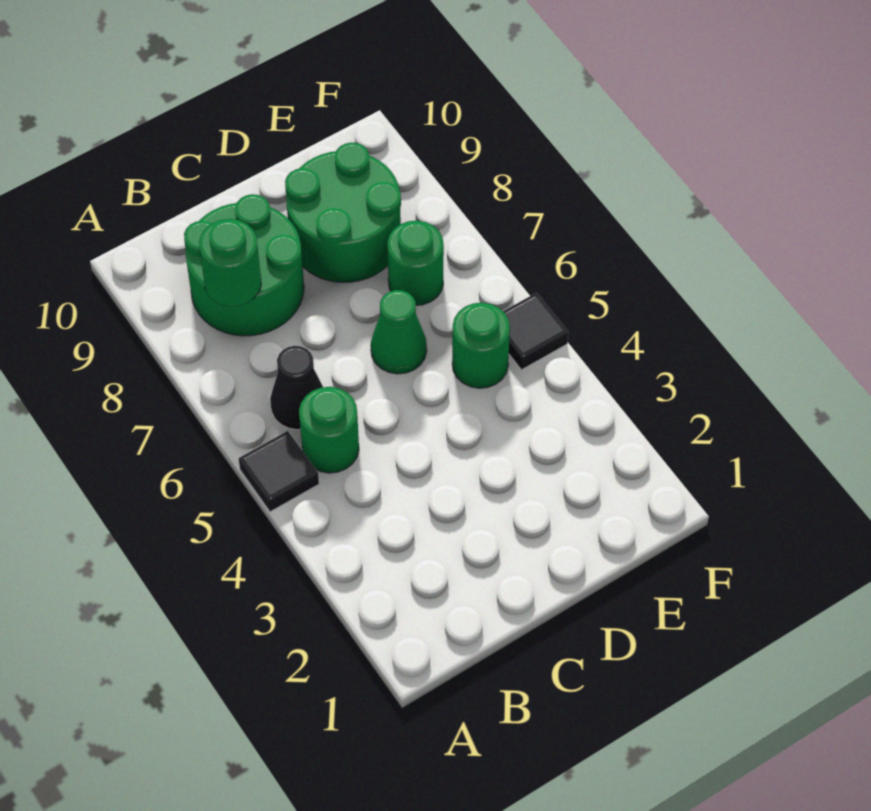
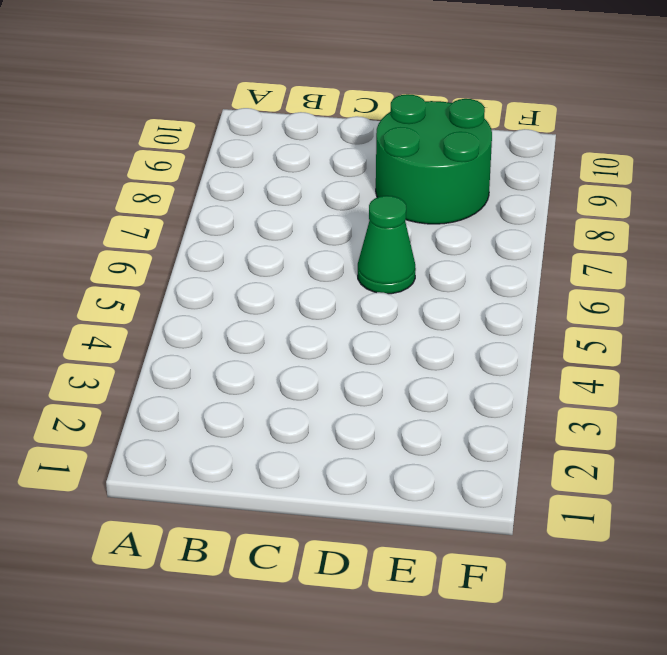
none -> black 1x1 tile [239,431,319,512]
none -> green 1x1 round brick [299,387,359,473]

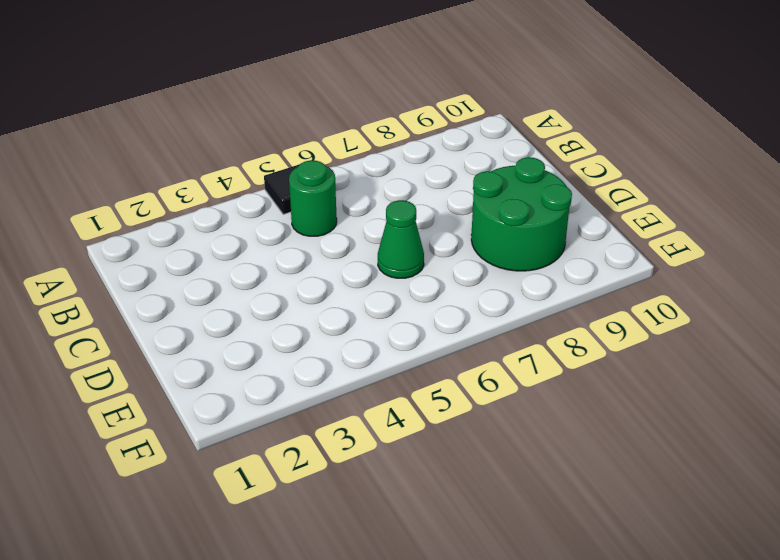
none -> black 1x1 cone [270,346,323,430]
none -> green 2x2 round brick [184,194,304,336]

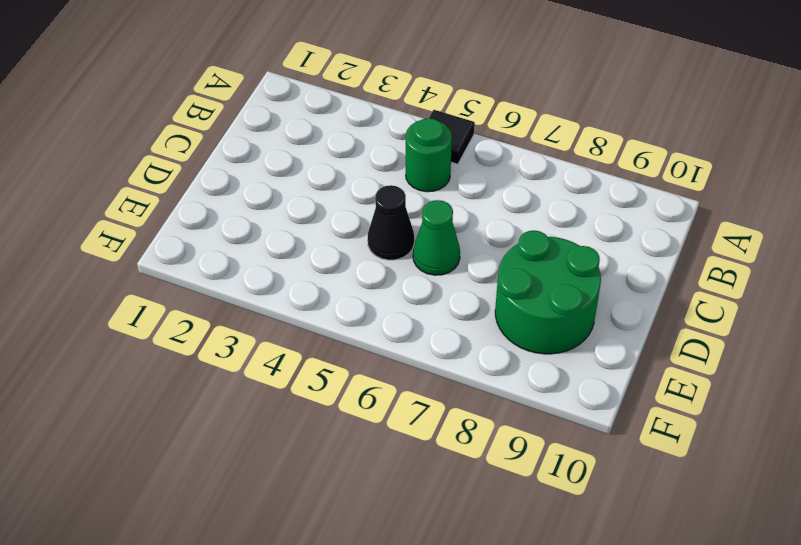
black 1x1 cone [368,185,414,260] -> black 1x1 cone moved to [270,346,323,430]
none -> green 2x2 round brick [184,194,304,336]
none -> green 1x1 round brick [452,303,510,388]

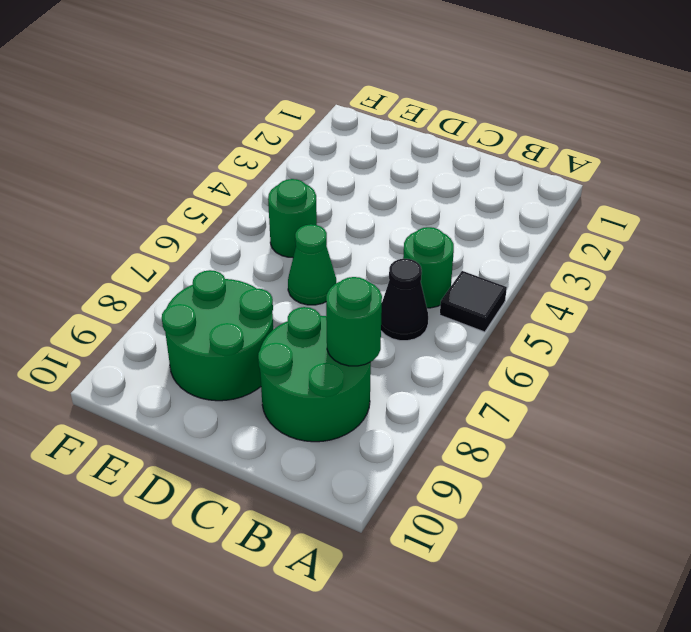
none -> green 1x1 round brick [387,221,444,305]
none -> black 1x1 tile [503,293,568,370]

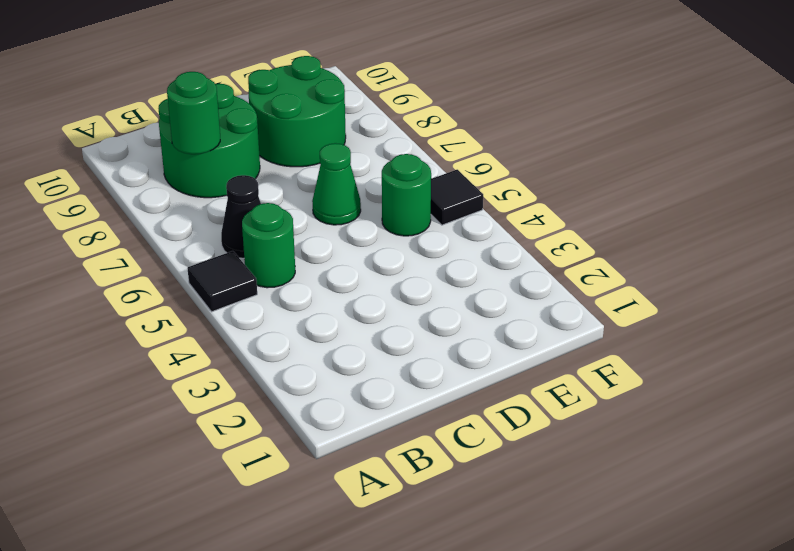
none -> green 1x1 round brick [387,221,444,305]

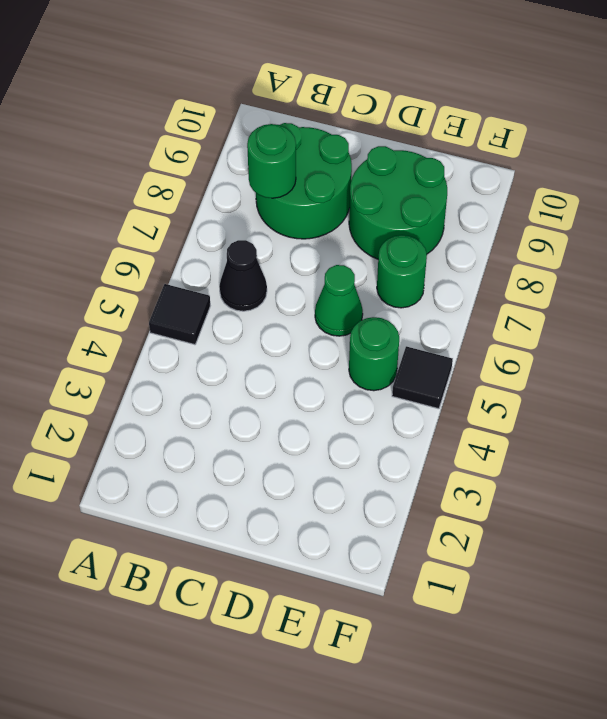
none -> green 1x1 round brick [299,387,359,473]

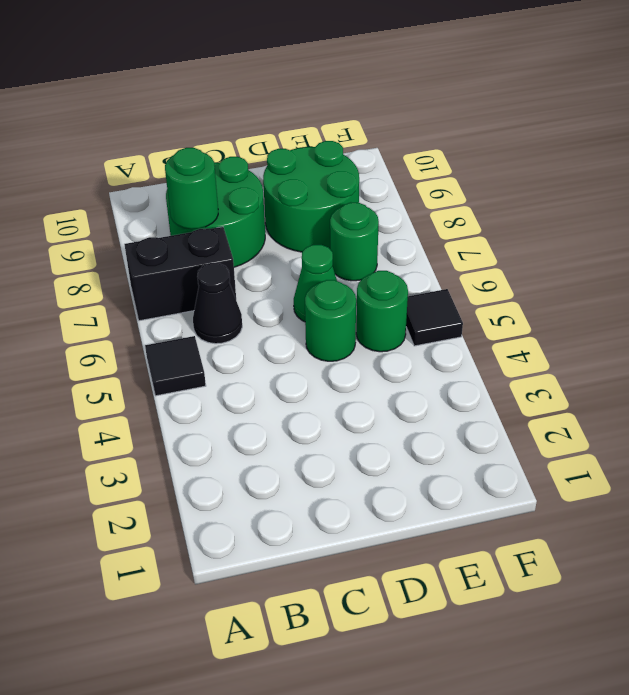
black 1x2 brick [124,227,236,321] -> none
green 1x1 round brick [305,280,356,361] -> green 1x1 round brick moved to [299,387,359,473]

